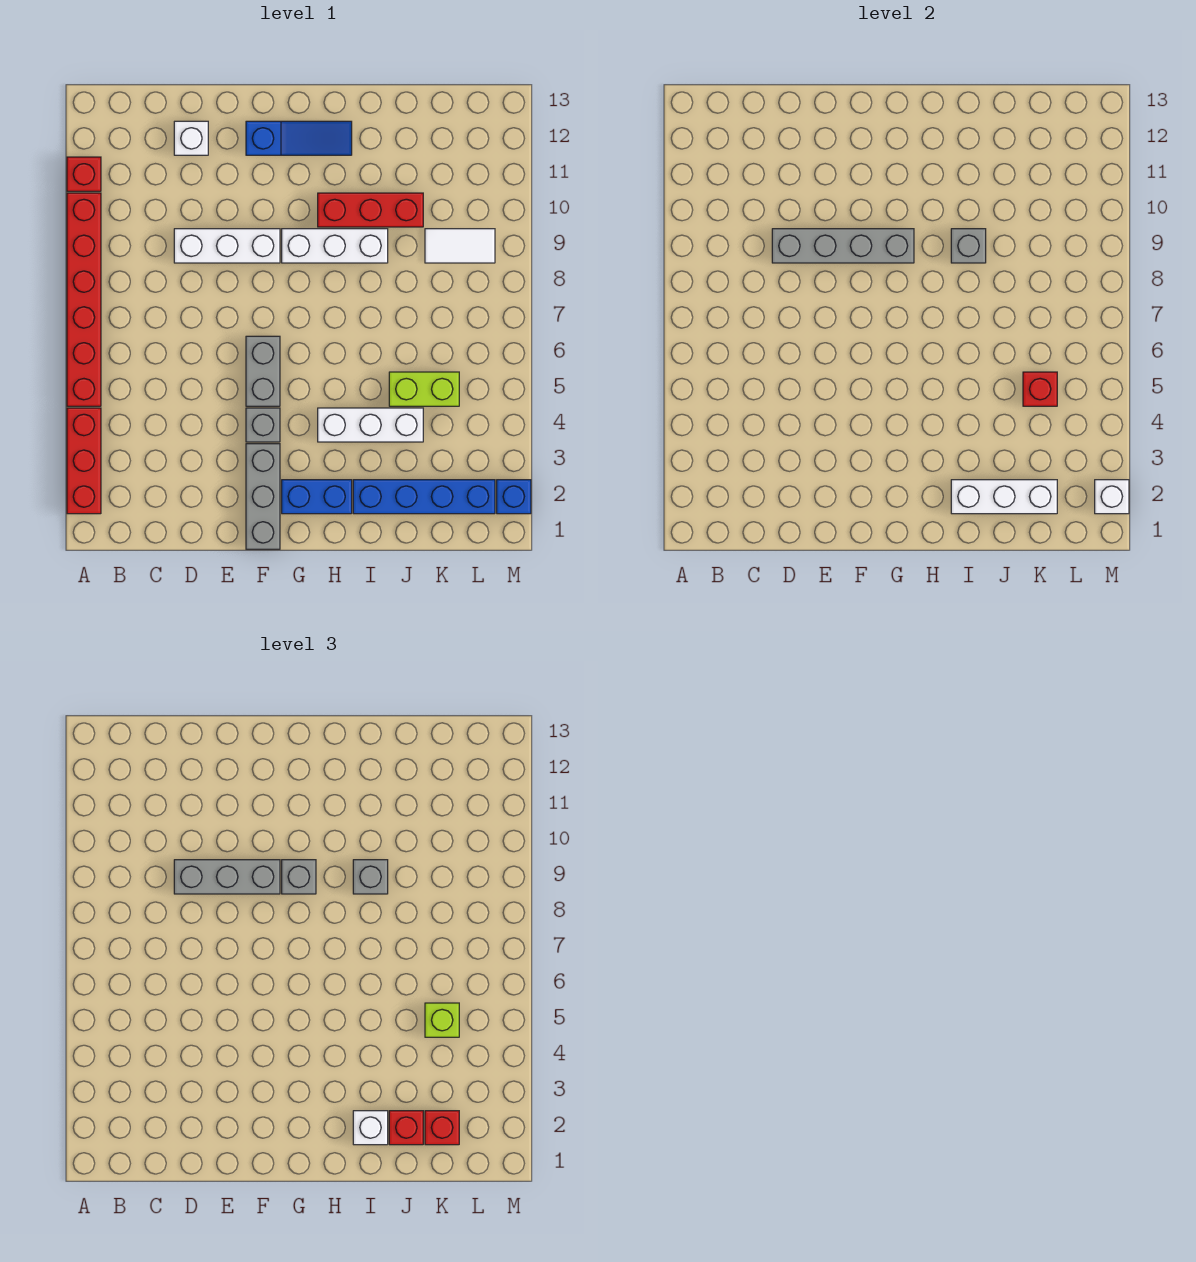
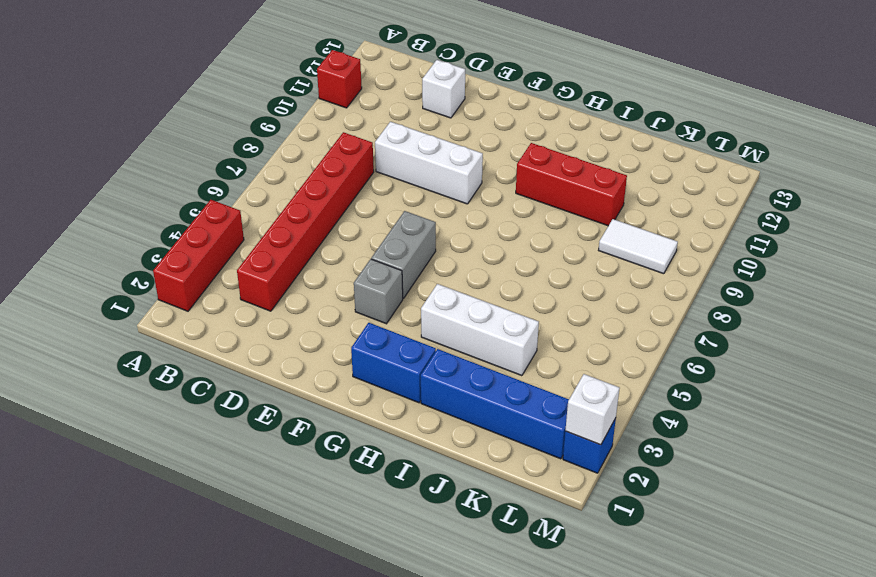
red 1x6 brick [237,132,374,311] -> red 1x6 brick moved to [67,193,101,406]
none -> grey 1x3 brick [246,444,280,549]
none -> blue 1x3 slope [246,121,352,155]
none -> white 1x3 brick [282,229,388,263]

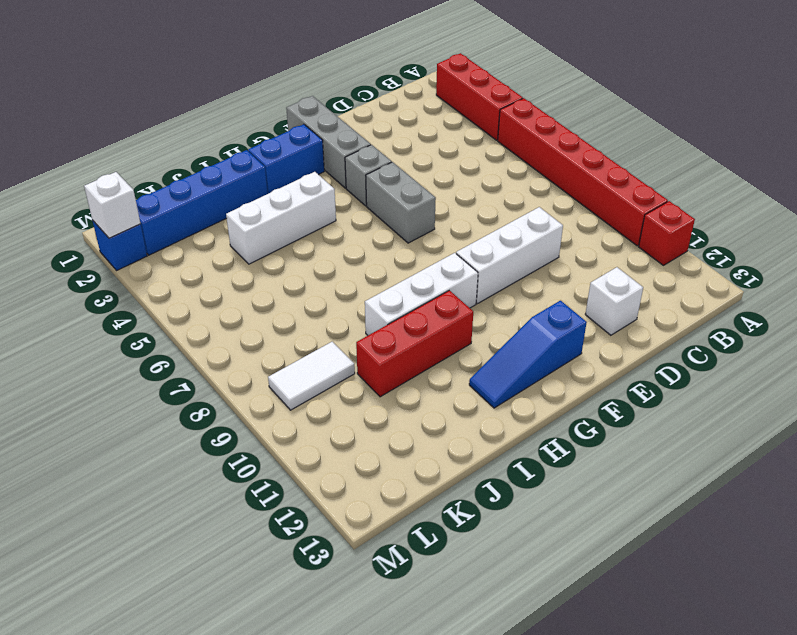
none -> lime 1x2 brick [389,372,459,406]
none -> grey 1x4 brick [772,229,914,263]
none -> white 1x3 brick [951,480,1057,514]

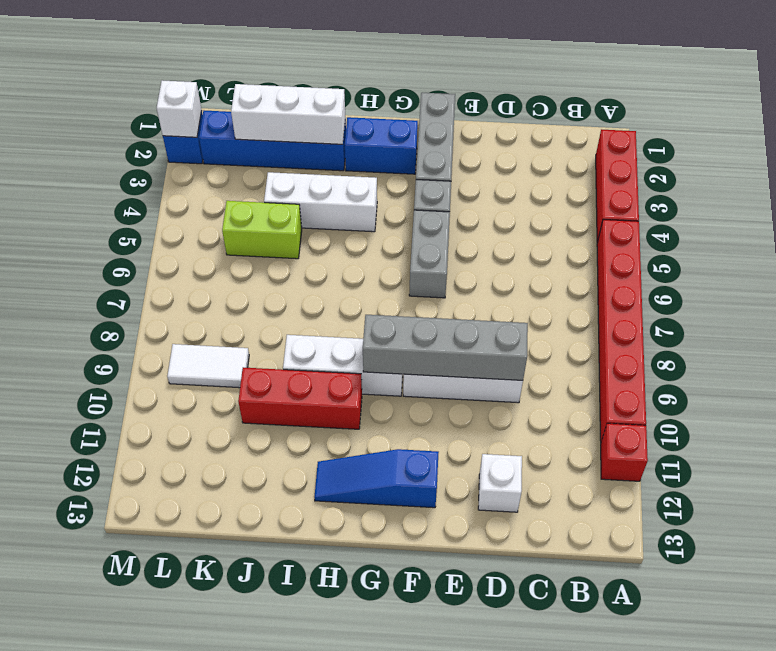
none -> grey 1x1 brick [951,229,986,263]
none -> red 1x1 brick [1023,372,1057,406]
none -> grey 1x3 brick [174,860,280,894]

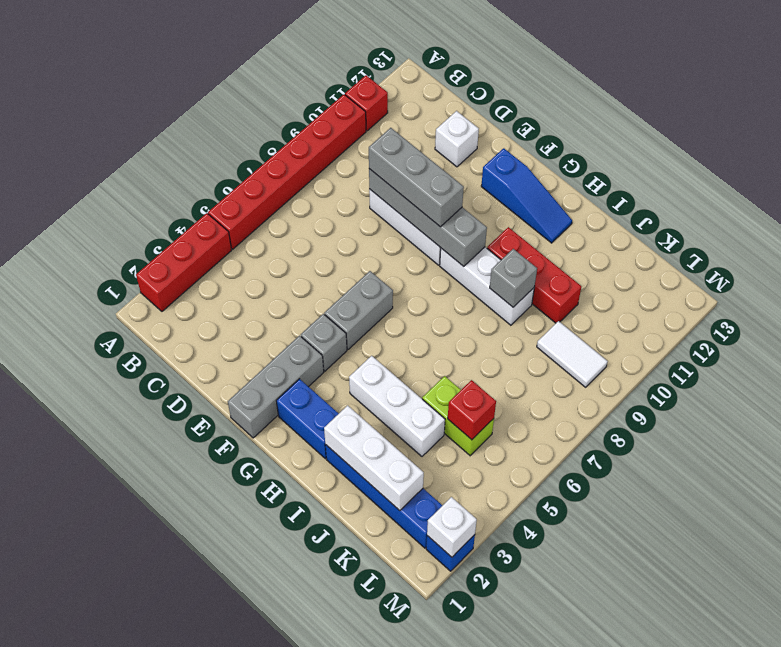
none -> grey 1x1 brick [282,860,316,894]
none -> white 1x1 brick [353,1111,388,1145]
none -> grey 1x1 brick [353,860,388,894]

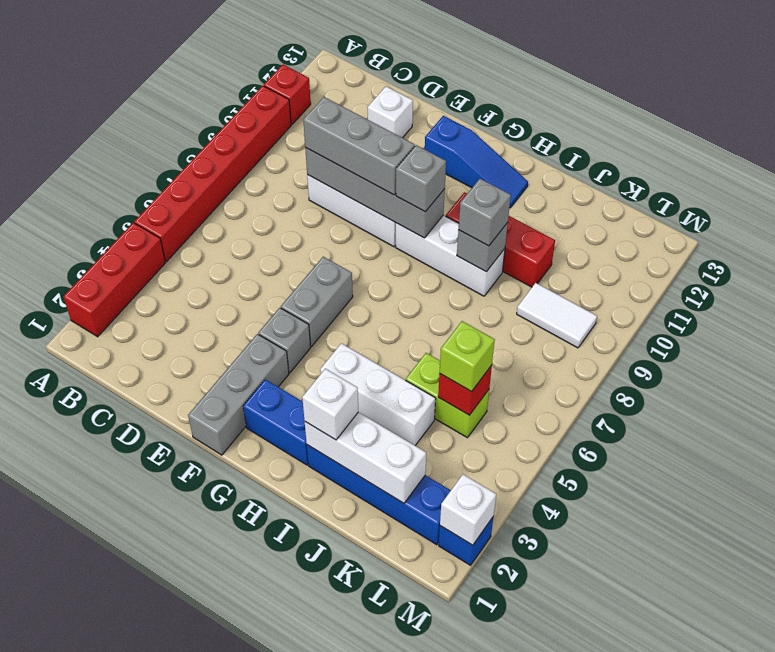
none -> red 1x1 brick [389,1111,423,1145]
none -> red 1x1 brick [425,1111,459,1145]

